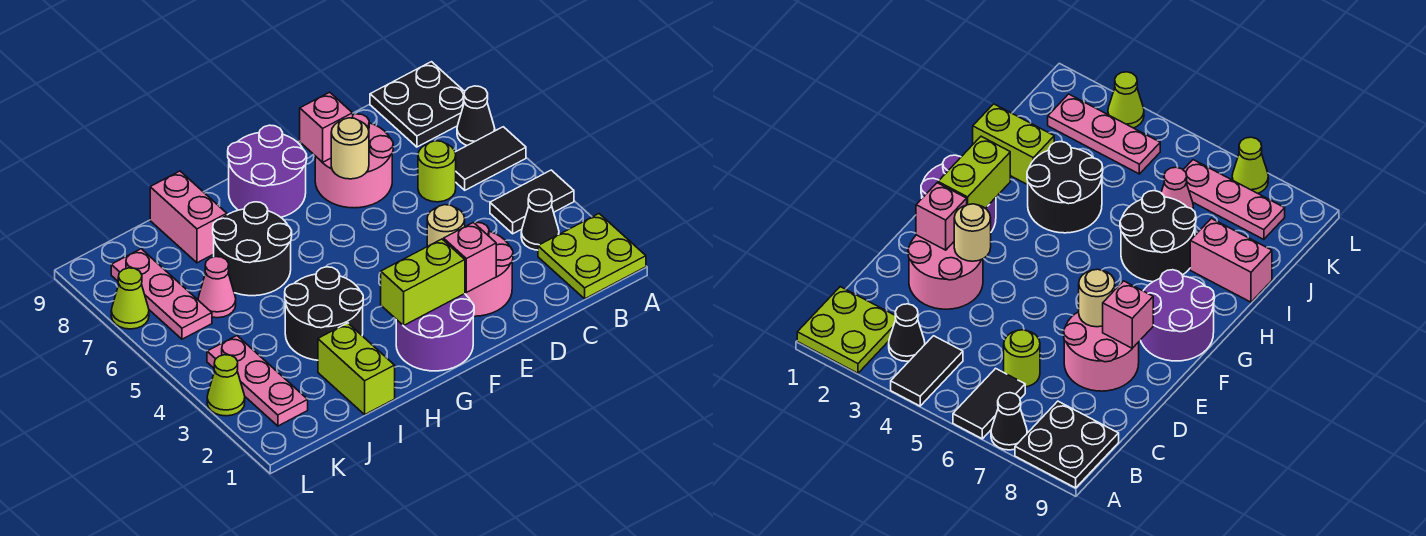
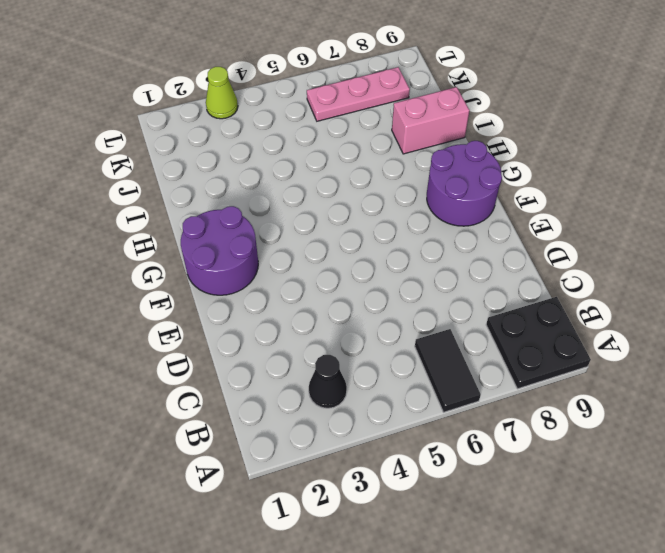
none -> lime 2x2 plate [538,214,646,299]
none -> black 1x2 tile [490,170,574,234]
none -> black 1x1 cone [457,86,495,145]

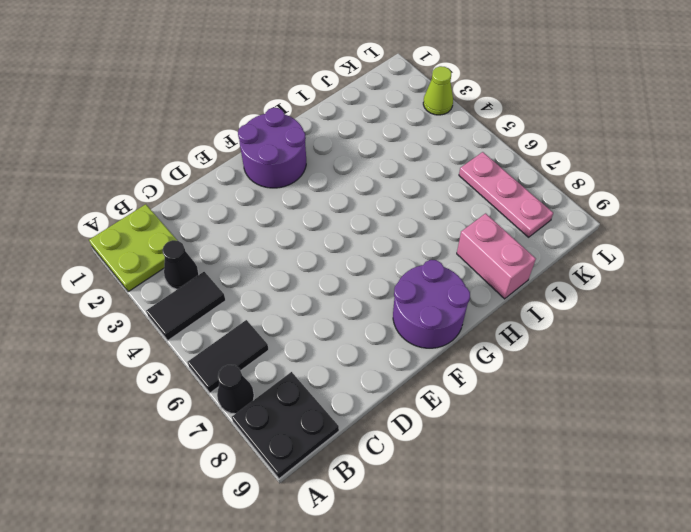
none -> lime 1x1 round brick [418,141,456,202]
none -> pink 2x2 round brick [465,223,513,316]
none -> pink 2x2 round brick [315,114,393,208]

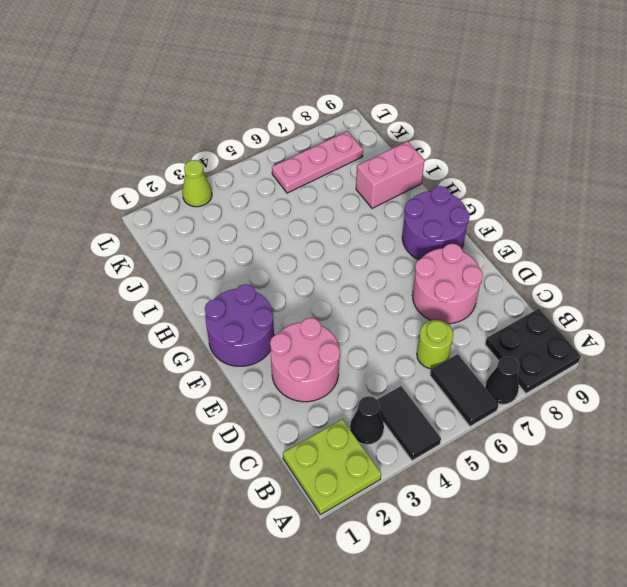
none -> black 2x2 round brick [285,267,363,360]
none -> black 2x2 round brick [213,202,292,296]
none -> lime 1x2 brick [318,323,395,414]

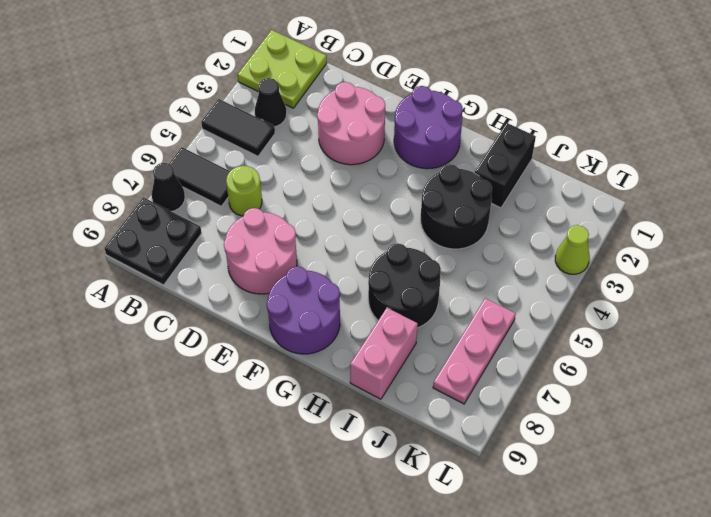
black 1x2 brick [475,123,536,208] -> lime 1x2 brick [318,323,395,414]
none -> pink 1x1 cone [198,257,236,318]
none -> pink 1x3 plate [207,336,308,426]
none -> lime 1x1 cone [111,268,149,329]

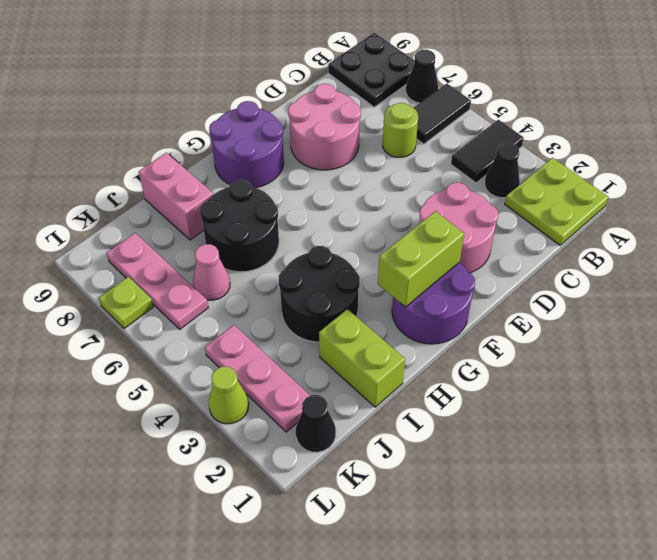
black 1x1 cone [296,395,336,452] -> none
lime 1x1 plate [99,277,153,328] -> lime 1x1 cone [111,268,149,329]
none -> pink 1x1 brick [444,223,496,292]
none -> tan 1x1 round brick [427,205,465,246]
none -> tan 1x1 round brick [331,118,369,179]

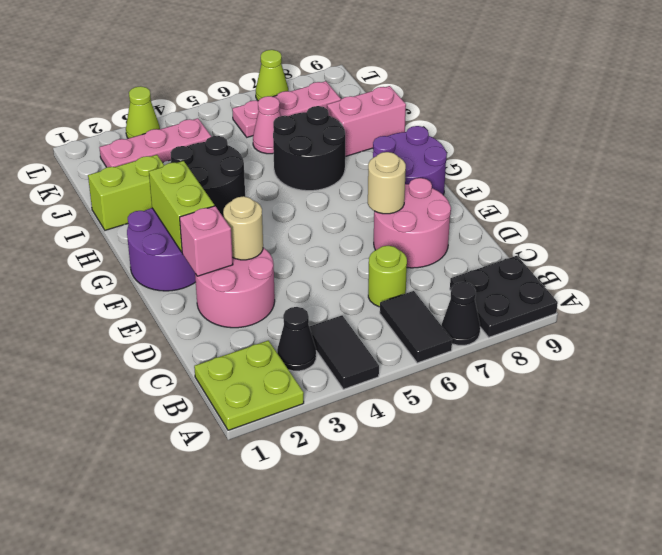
none -> pink 1x1 brick [300,92,353,162]

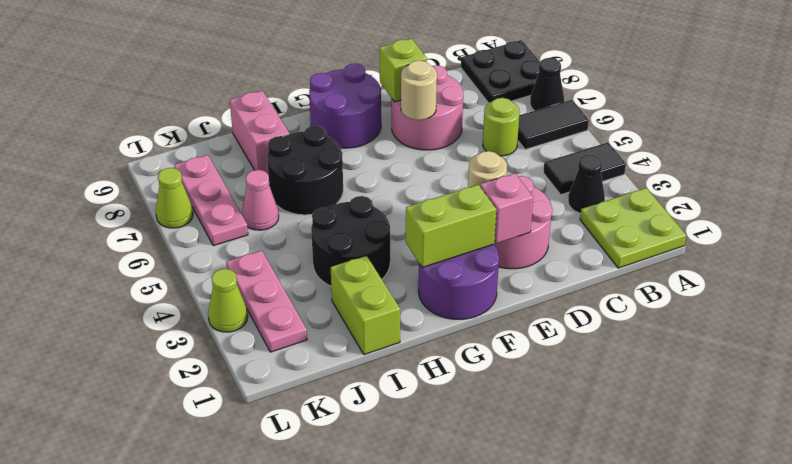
lime 1x1 brick [380,38,427,102] -> pink 1x1 brick [300,92,353,162]

